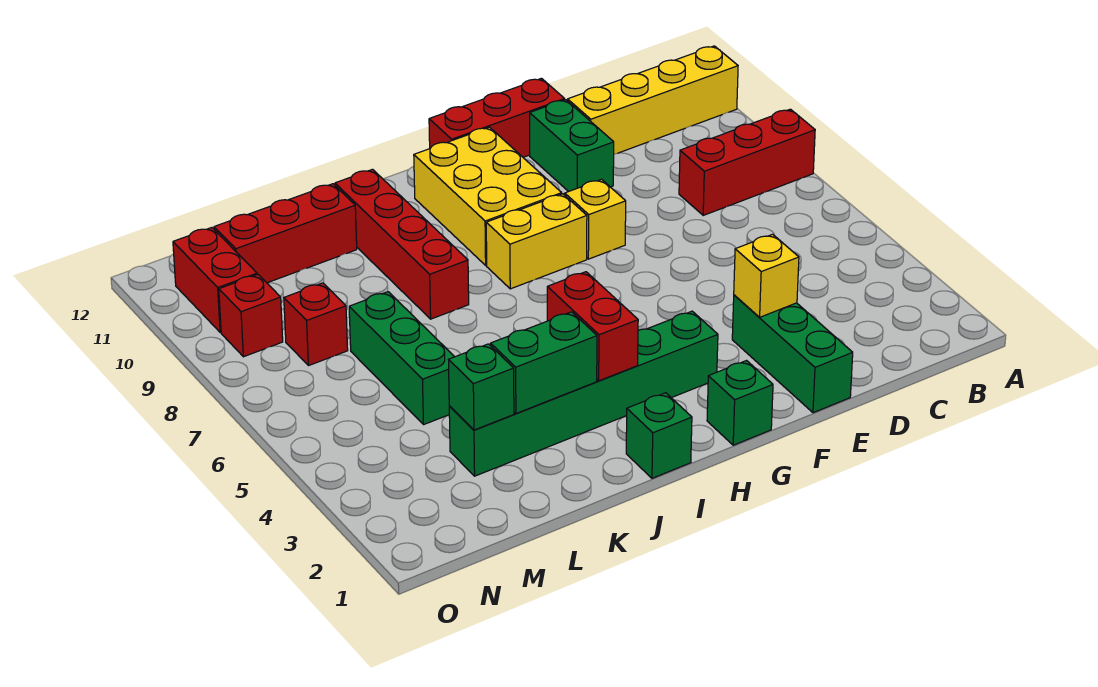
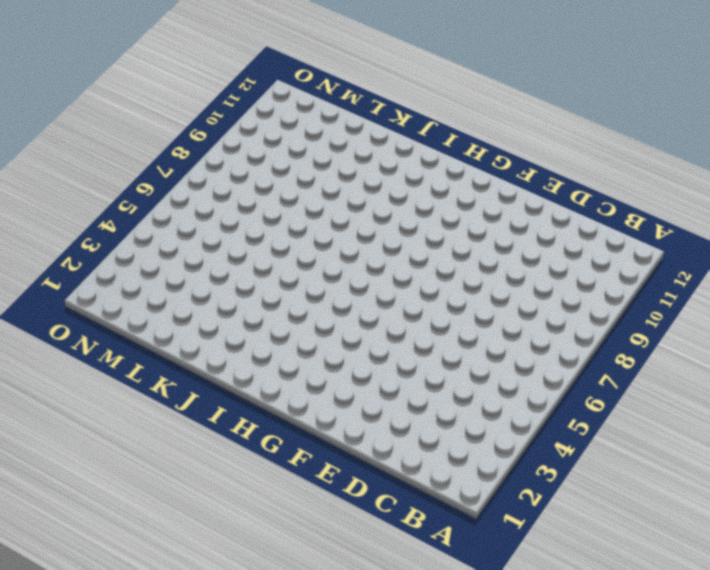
none -> red 1x3 brick [679,109,815,215]
none -> yellow 1x4 brick [568,46,738,154]
none -> green 1x3 brick [732,295,853,413]

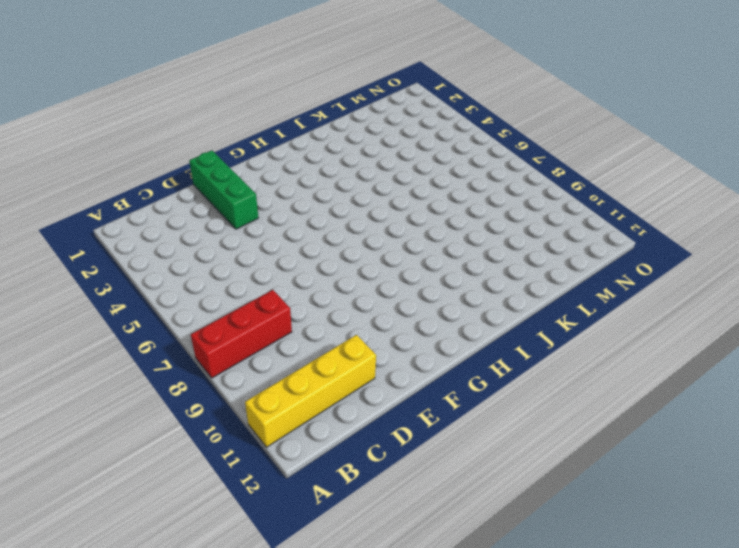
none -> green 1x2 brick [530,100,614,192]
none -> red 1x3 brick [429,78,565,157]
none -> yellow 1x1 brick [565,179,626,259]

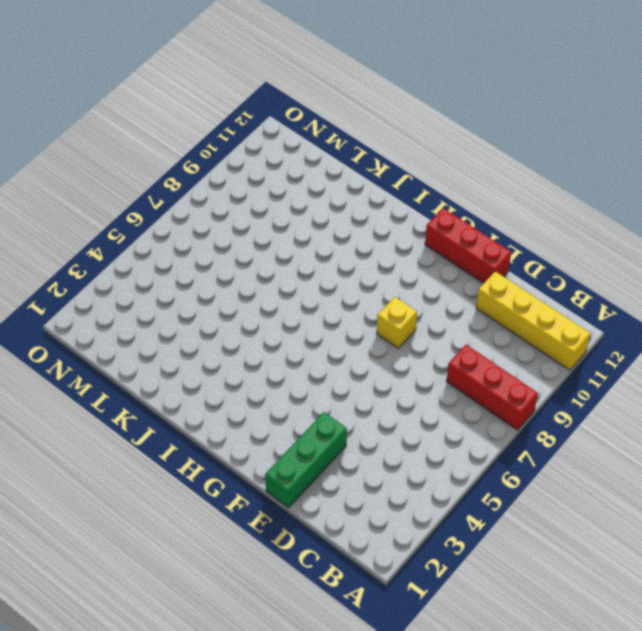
none -> green 1x2 brick [530,100,614,192]
none -> green 1x1 brick [707,361,773,445]
none -> green 1x6 brick [449,311,718,476]

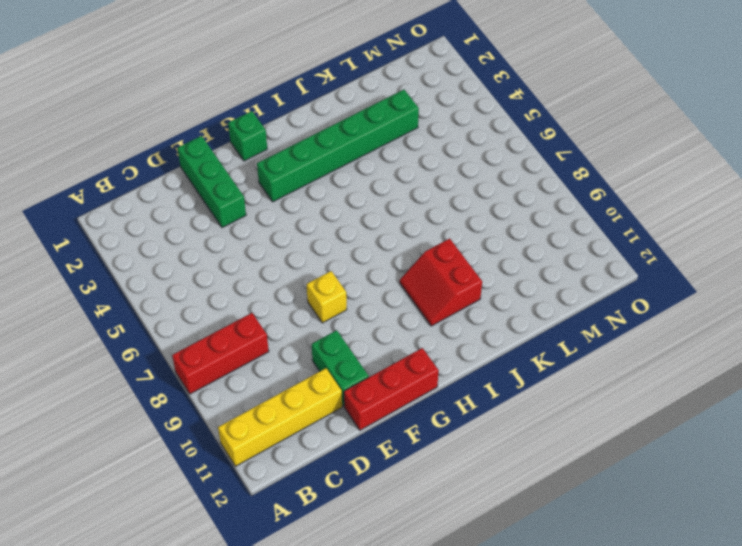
red 2x2 slope [400,238,482,326] -> red 1x4 brick [335,169,469,319]
none -> yellow 1x2 brick [486,194,587,289]
none -> yellow 2x3 brick [414,127,562,265]
none -> green 1x1 brick [626,393,692,478]

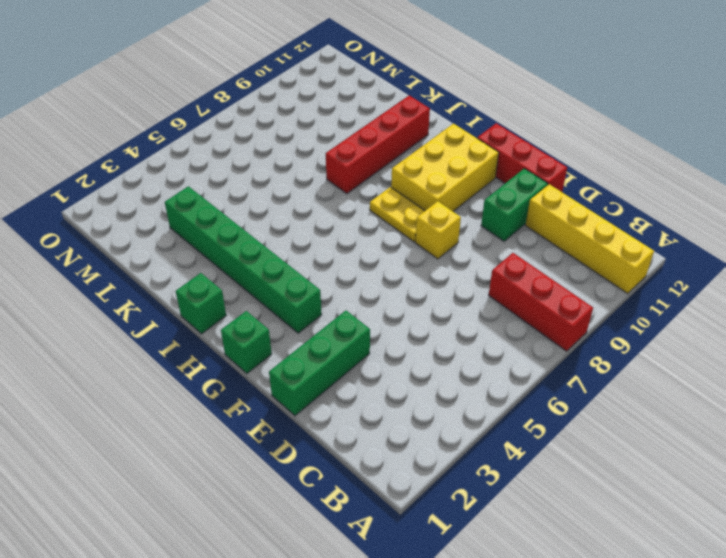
yellow 1x2 plate [370,187,425,242] -> yellow 1x2 brick [486,194,587,289]
none -> red 1x3 brick [214,184,357,283]
none -> green 1x3 brick [349,292,454,425]
none -> red 1x1 brick [284,283,348,366]

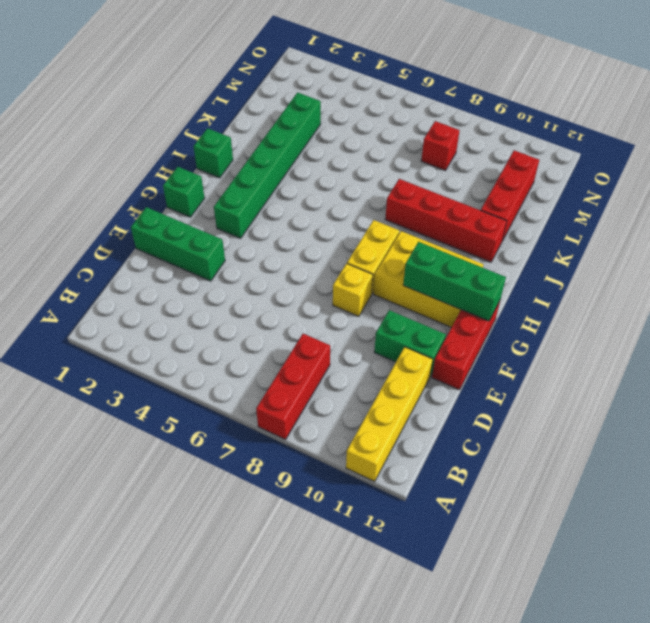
green 1x3 brick [403,242,506,321] -> green 1x3 brick moved to [349,292,454,425]
none -> red 1x1 brick [219,275,283,357]
none -> red 1x2 brick [173,228,257,332]
none -> yellow 1x1 brick [734,234,799,317]

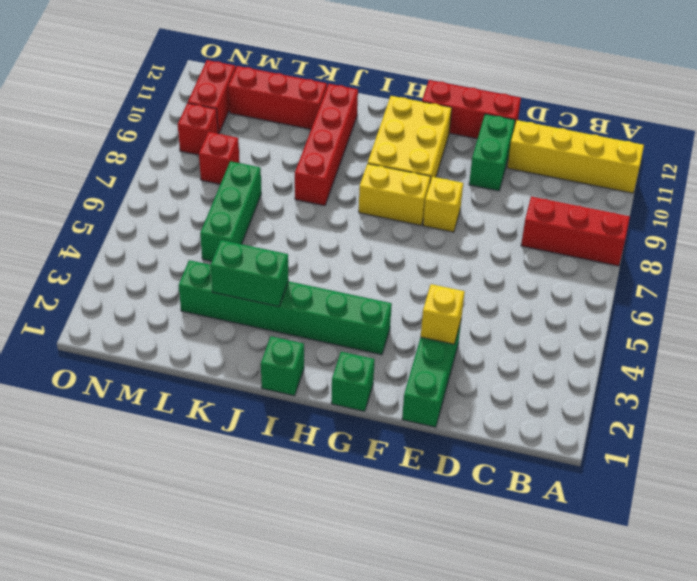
none -> red 1x2 brick [547,272,638,381]
none -> green 1x1 brick [449,344,514,430]

